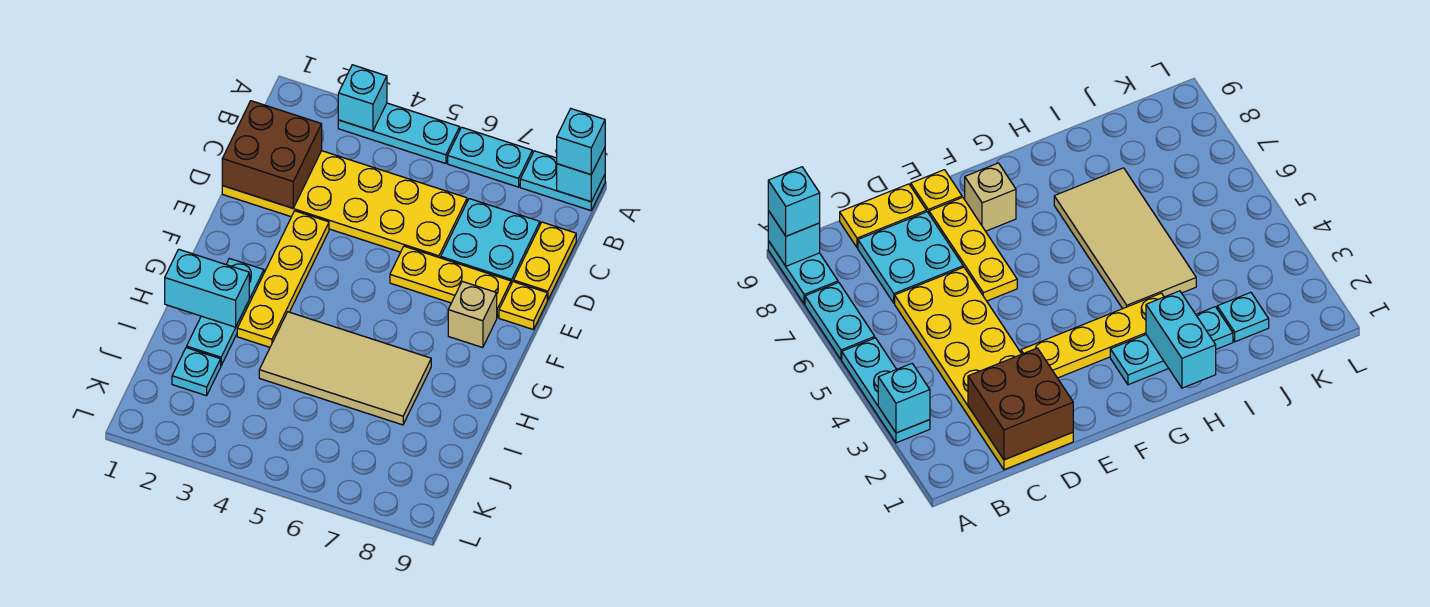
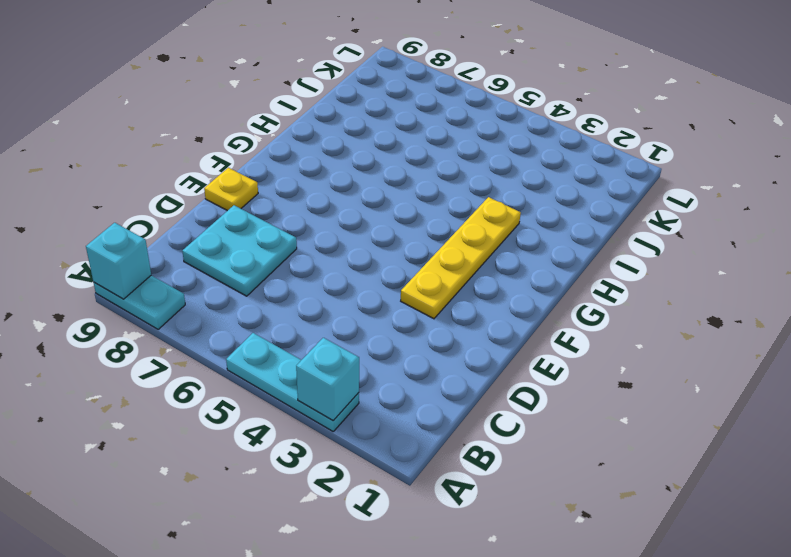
none -> cyan 1x2 plate [448,127,532,187]
none -> yellow 2x6 plate [222,151,467,258]
none -> yellow 1x2 plate [513,222,576,300]

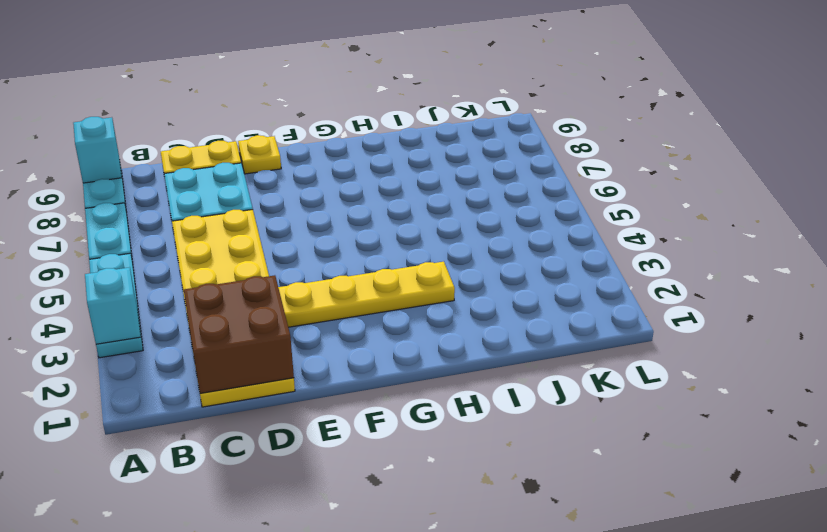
none -> yellow 1x3 plate [390,246,511,317]
none -> tan 1x1 brick [448,281,497,348]
none -> cyan 1x3 plate [187,258,264,365]

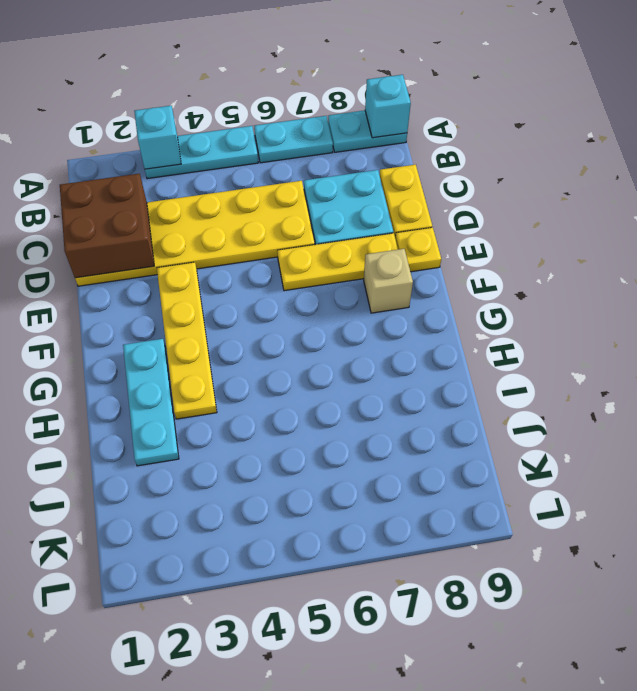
none -> tan 2x4 tile [259,312,431,425]
none -> cyan 1x1 plate [172,348,221,396]
none -> cyan 1x2 brick [165,249,249,327]

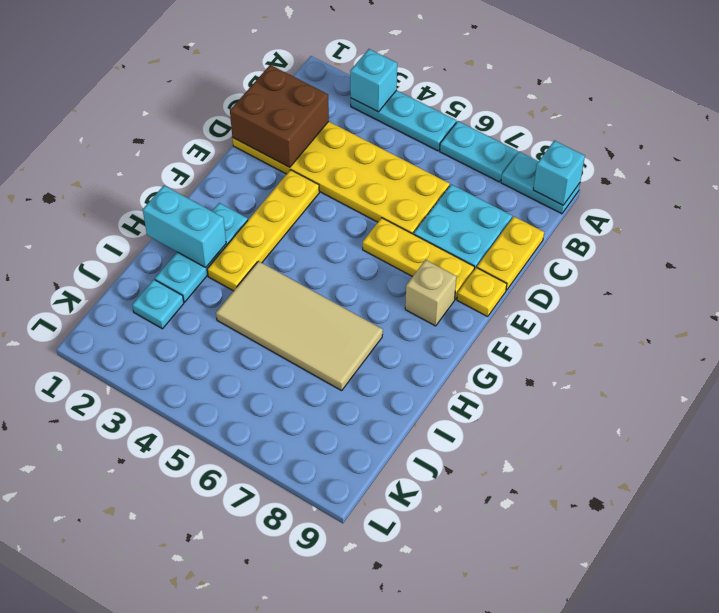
none -> cyan 1x1 brick [557,109,605,175]

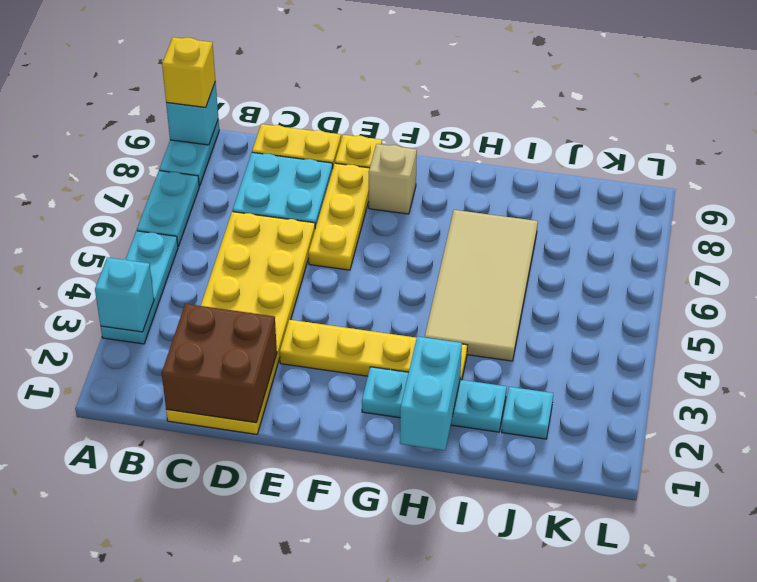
yellow 1x1 brick [162,37,215,107] -> cyan 1x1 brick [557,109,605,175]

